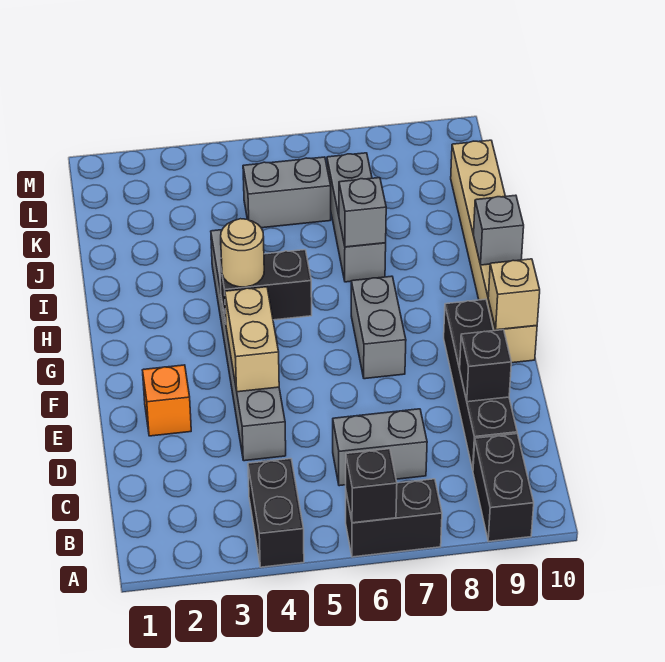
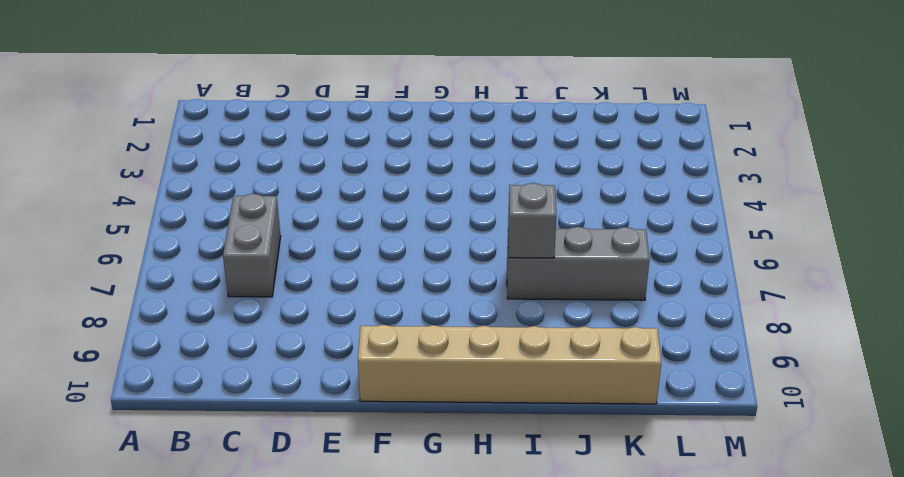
none -> black 1x2 brick [248,459,304,567]
none -> black 1x2 brick [346,479,442,557]
none -> black 1x2 brick [473,434,534,542]

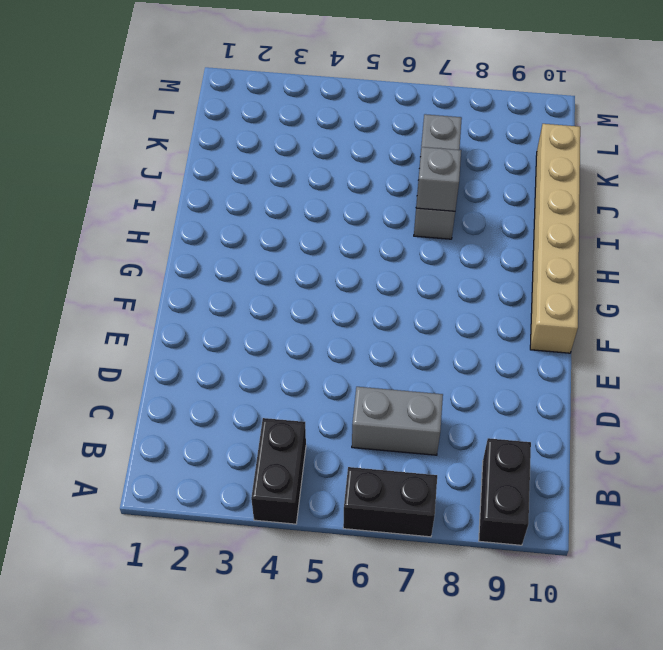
none -> black 1x4 brick [444,299,517,470]
none -> grey 1x6 brick [211,230,286,461]
none -> orange 1x1 brick [143,365,191,436]

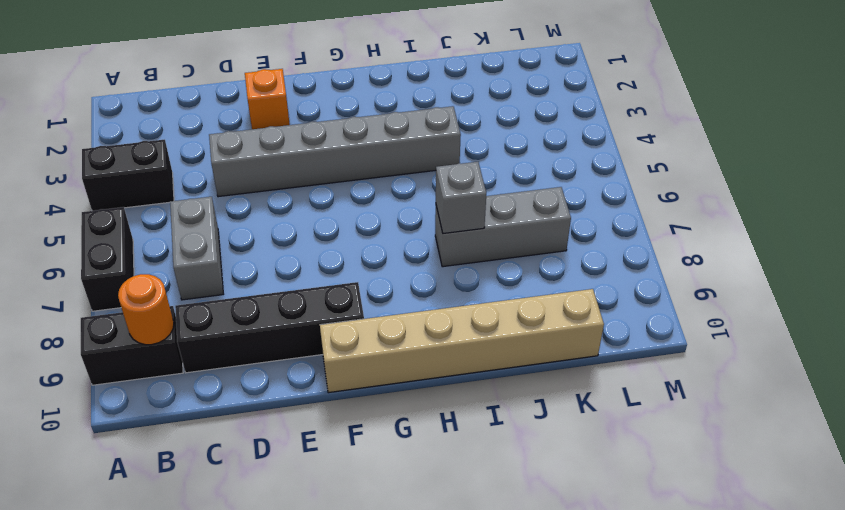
orange 1x1 round brick [118,274,174,345] -> none
none -> grey 1x2 brick [351,276,406,379]
none -> grey 1x2 brick [243,157,331,228]
none -> black 1x1 brick [346,449,397,523]

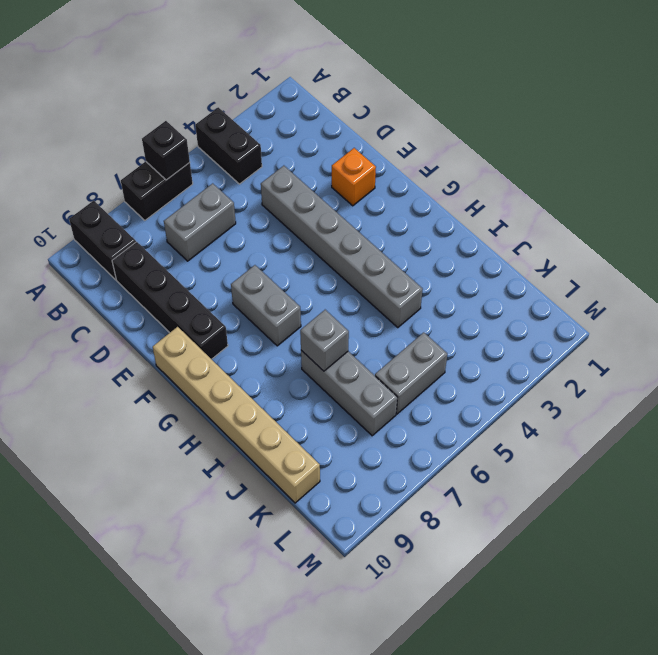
none -> black 1x1 brick [460,330,511,402]
none -> tan 1x2 brick [225,287,279,392]
none -> tan 1x1 brick [488,259,540,330]

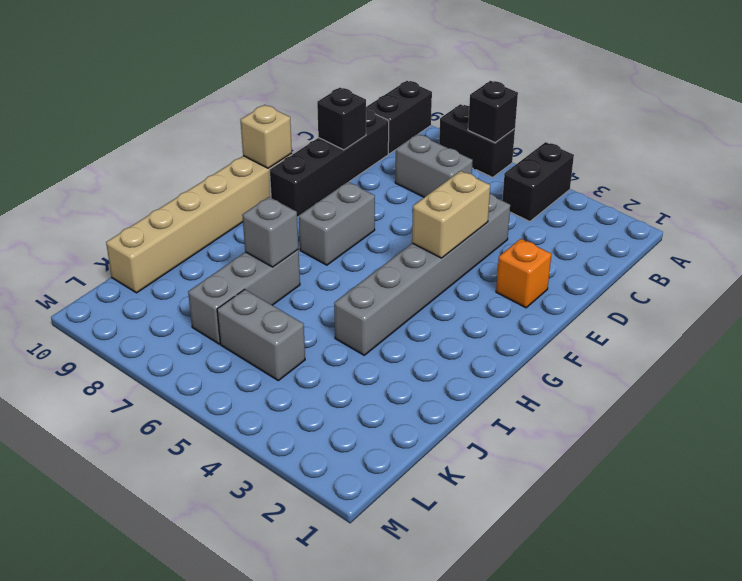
none -> black 1x2 brick [220,250,312,322]
none -> grey 1x1 brick [473,195,524,265]
none -> tan 1x1 round brick [221,219,264,287]

